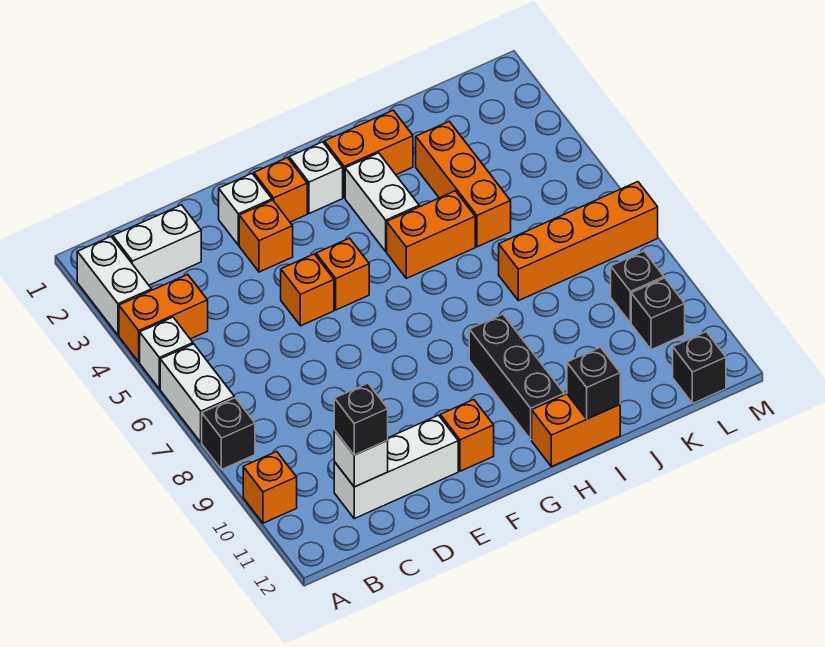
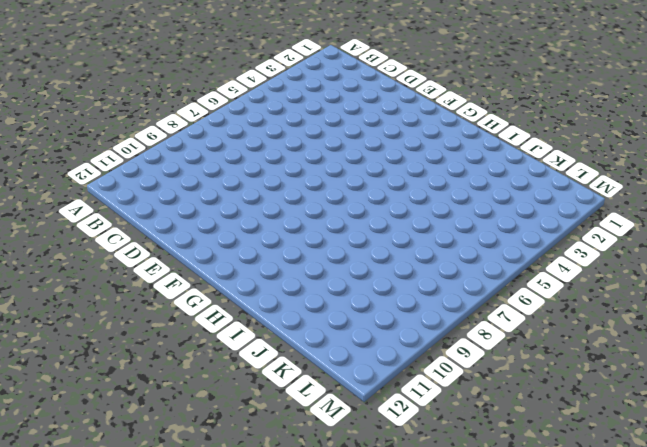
none -> white 1x2 brick [77,237,152,335]
none -> orange 1x2 brick [119,274,208,362]
none -> white 1x1 brick [140,317,193,389]

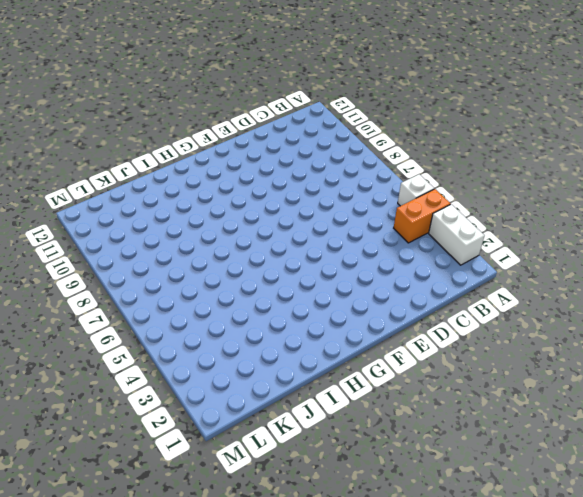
none -> white 1x2 brick [160,344,234,443]
none -> black 1x1 brick [202,398,255,470]
none -> orange 1x1 brick [243,452,297,523]

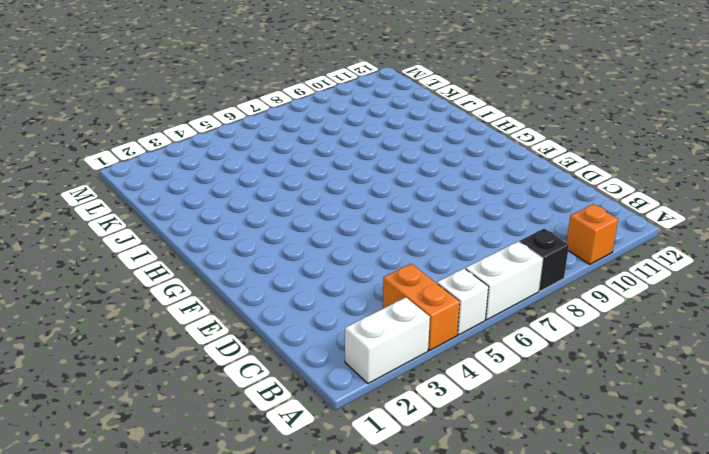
none -> white 1x2 brick [113,205,201,285]
none -> white 1x3 brick [334,415,458,519]
none -> white 1x1 brick [219,174,272,245]

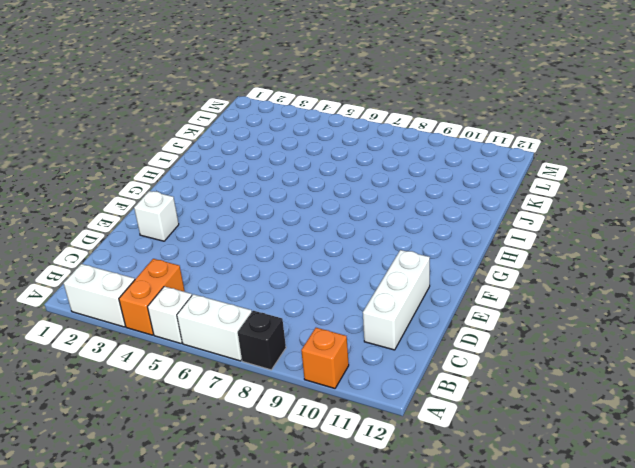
none -> white 1x2 brick [113,205,201,285]
none -> orange 1x1 brick [239,200,293,272]
none -> orange 1x1 brick [281,254,334,326]

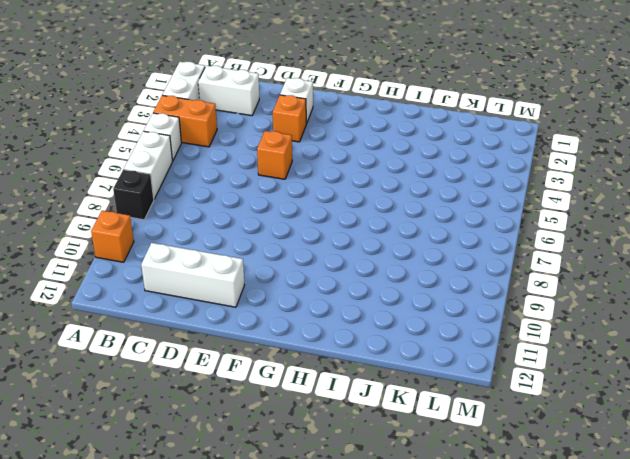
none -> orange 1x1 brick [254,158,307,222]
none -> orange 1x1 brick [316,238,369,310]
none -> orange 1x1 brick [440,400,494,471]

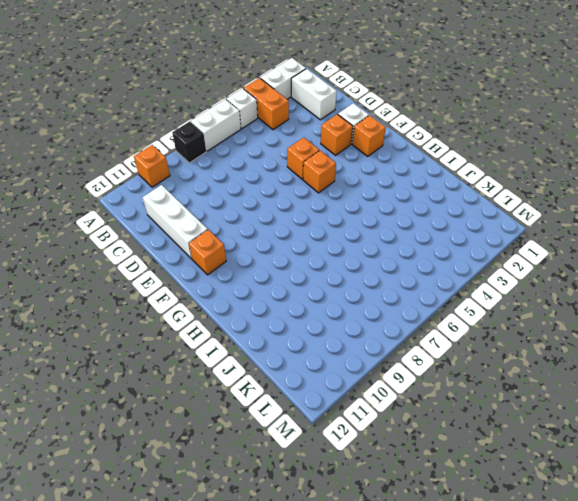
none -> white 1x1 brick [289,142,343,214]
none -> orange 1x2 brick [324,110,413,198]
none -> white 1x2 brick [345,153,419,251]

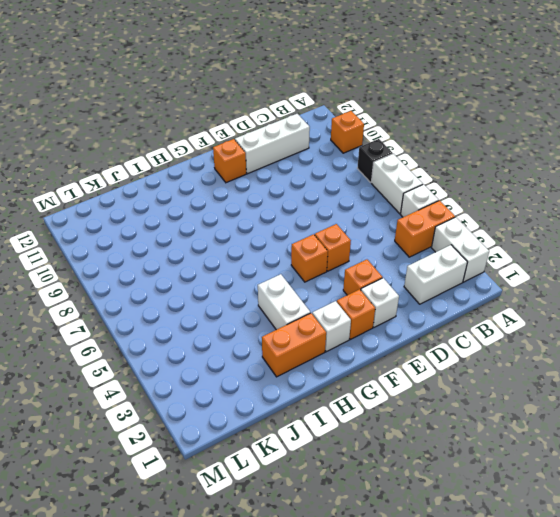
none -> orange 1x2 brick [387,191,475,278]
none -> black 1x3 brick [469,314,564,440]
none -> orange 1x2 brick [532,394,620,467]

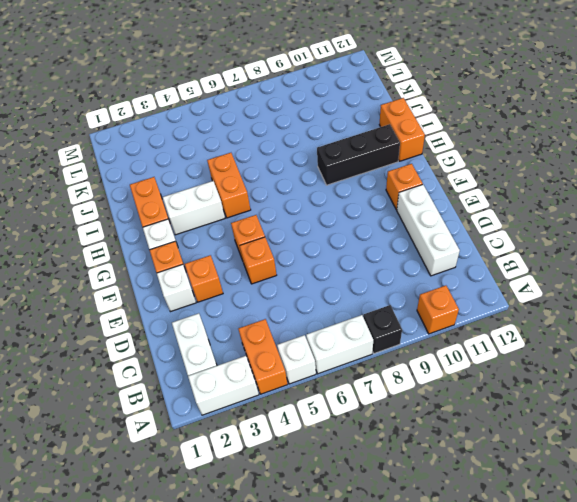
none -> orange 1x3 brick [416,121,511,247]
none -> orange 1x4 brick [499,182,658,301]
none -> black 1x1 brick [611,251,664,323]

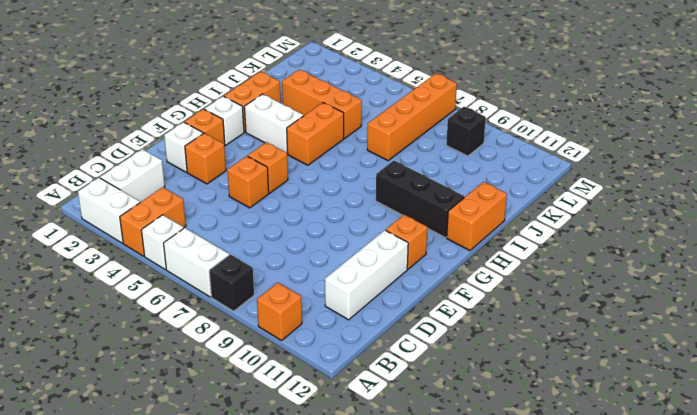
none -> black 1x1 brick [631,278,685,350]
none -> black 1x1 brick [673,332,726,404]
none -> white 1x1 brick [334,430,388,487]

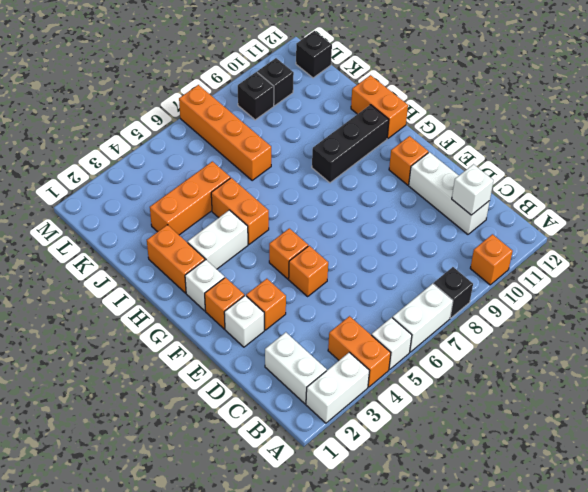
none -> black 1x1 brick [567,347,620,419]
none -> black 1x1 brick [334,383,388,455]

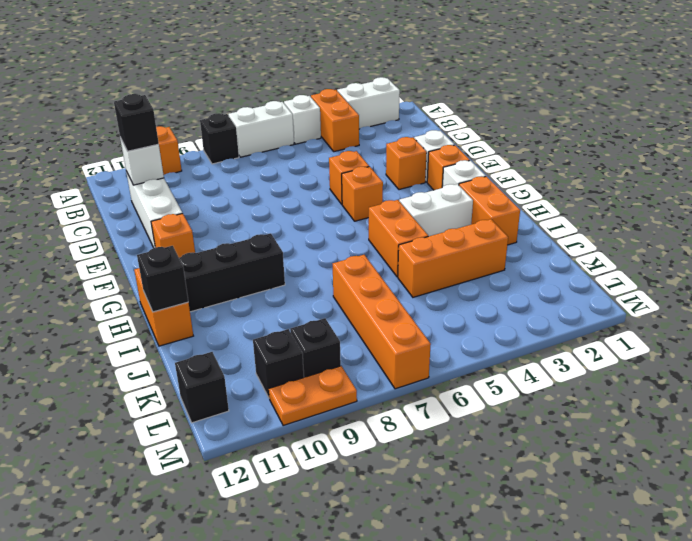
orange 1x2 plate [269,366,357,426] -> none
none -> white 1x2 brick [113,205,201,285]

